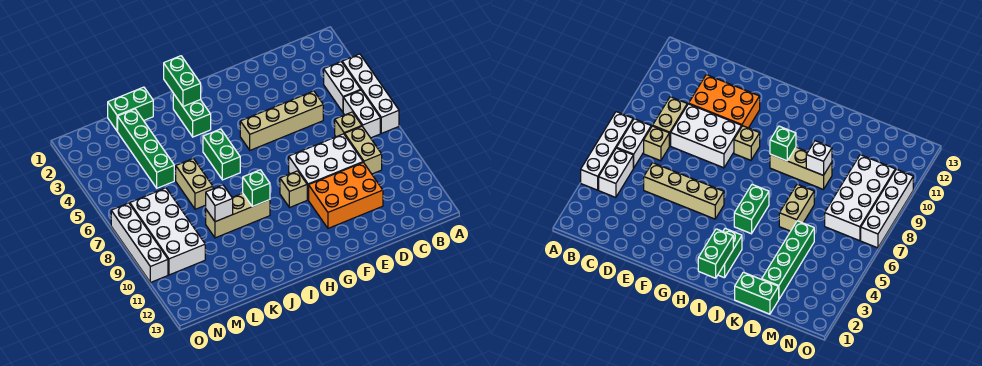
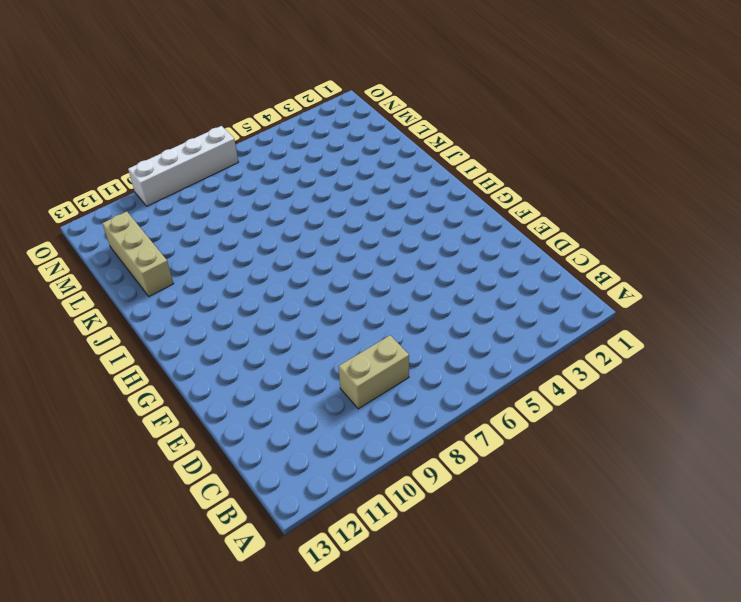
tan 1x3 brick [102,212,174,297] -> tan 1x3 brick moved to [206,193,270,238]
none -> white 1x4 brick [342,54,399,133]
none -> white 1x2 brick [324,62,361,112]
none -> white 1x2 brick [343,90,380,138]

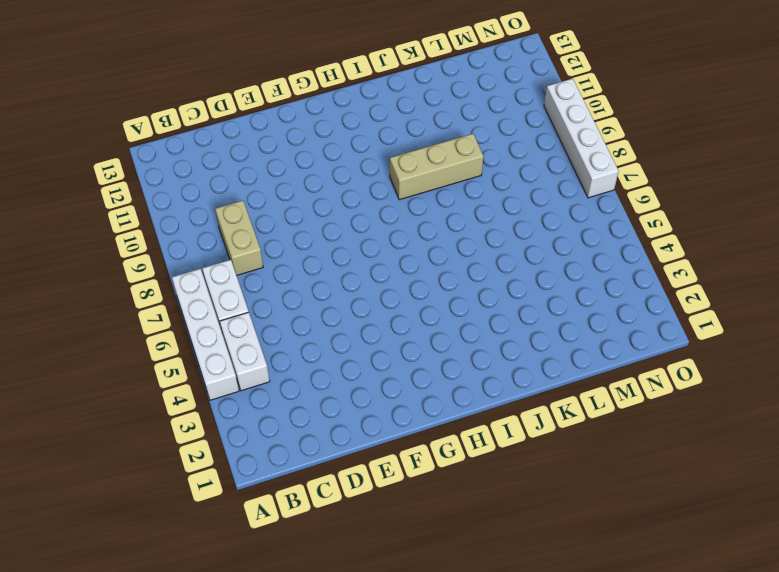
none -> tan 1x1 brick [335,112,362,137]
none -> tan 1x4 brick [240,91,323,150]
none -> white 2x3 brick [289,134,363,200]

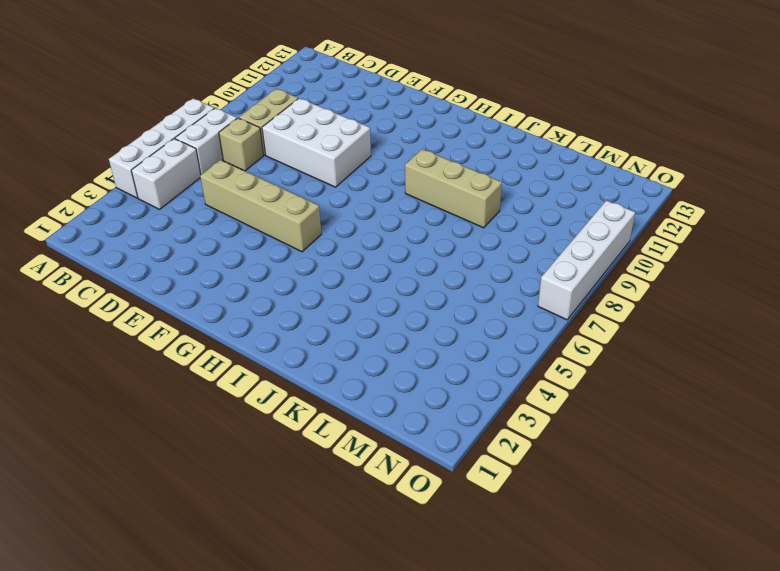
none -> orange 2x3 brick [309,162,383,228]
none -> tan 1x1 brick [280,171,307,208]
none -> green 1x2 brick [173,94,211,137]

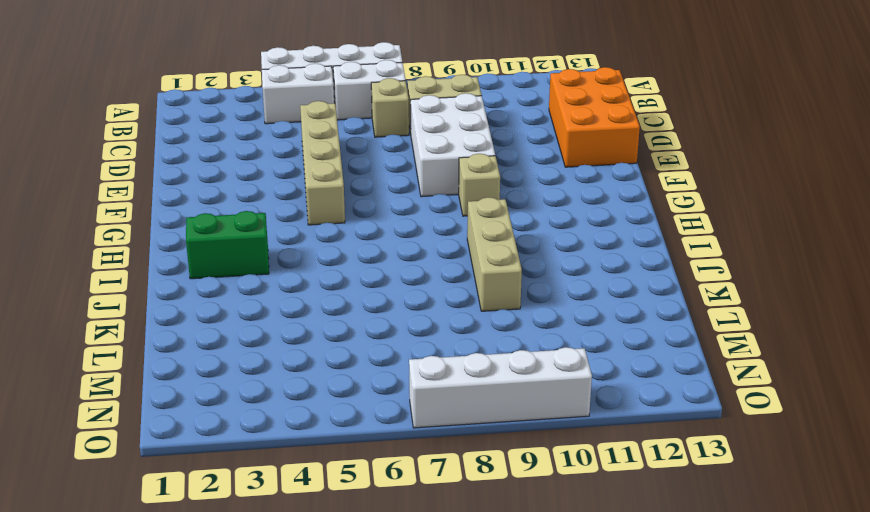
orange 2x3 brick [549,67,640,167] -> orange 2x3 brick moved to [309,162,383,228]
none -> green 1x2 brick [203,129,240,180]
none -> green 1x2 brick [108,87,153,131]
none -> tan 1x2 brick [176,158,213,209]

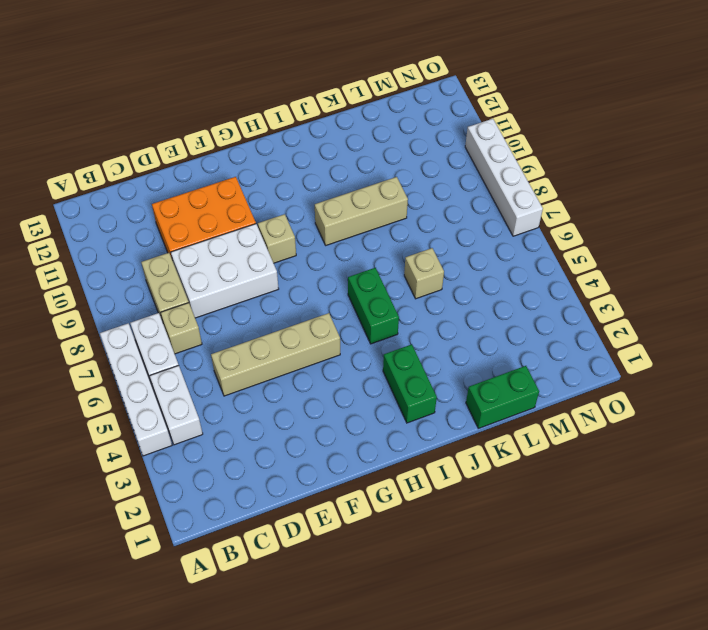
tan 1x1 brick [404,248,444,299] -> tan 1x2 brick [176,158,213,209]
none -> green 1x4 brick [118,109,174,188]
none -> white 2x4 brick [130,188,205,275]
none -> green 1x2 brick [164,56,201,106]

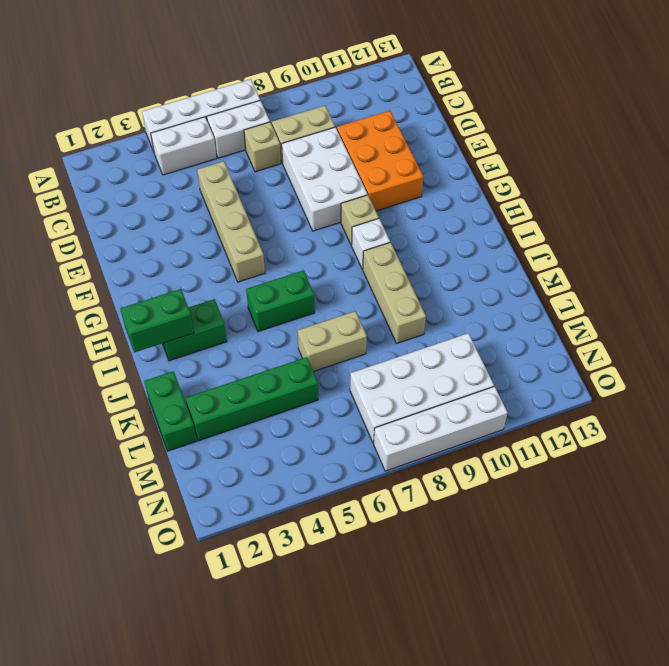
white 1x1 brick [351,219,390,269] -> white 1x1 brick moved to [206,185,233,222]
none -> green 1x1 brick [243,170,270,206]

